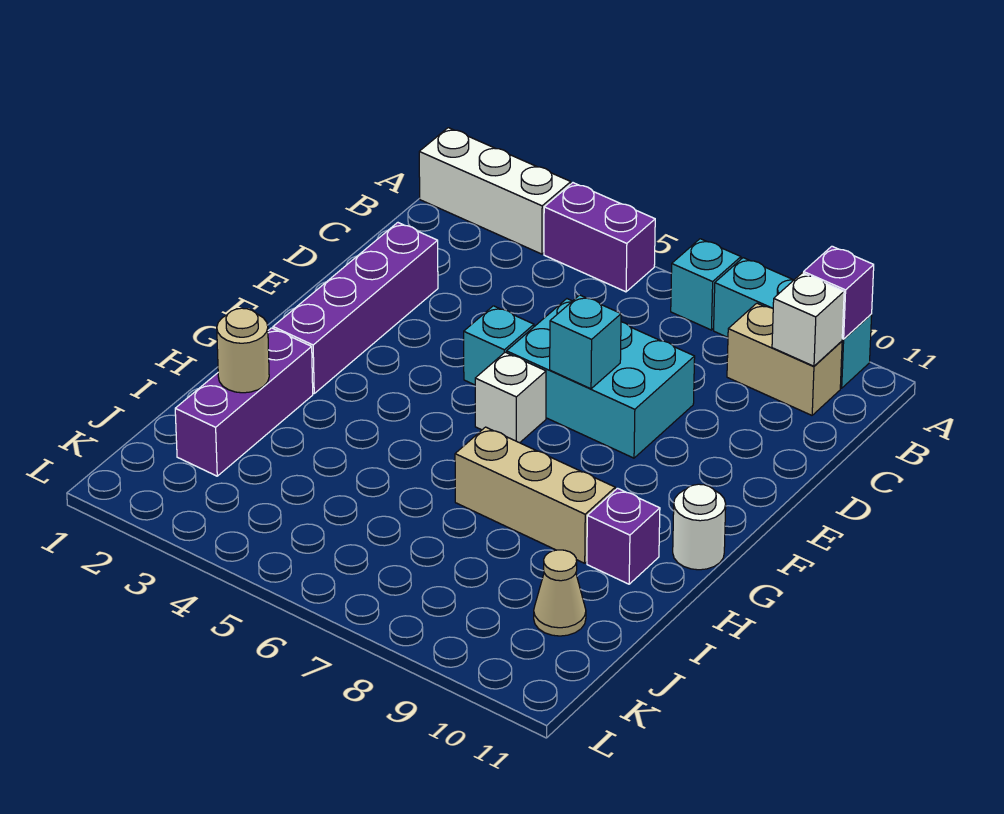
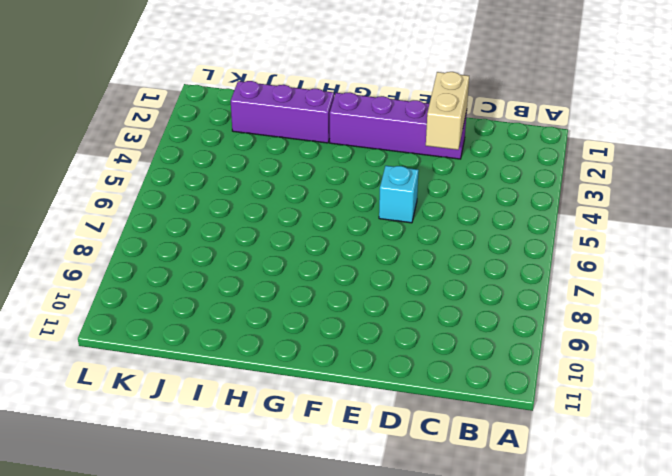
tan 1x2 brick [426,72,469,150] -> tan 1x2 brick moved to [727,303,842,415]
none -> white 1x3 brick [419,128,571,254]
none -> purple 1x2 brick [544,183,655,292]
none -> cyan 1x1 brick [671,239,741,330]

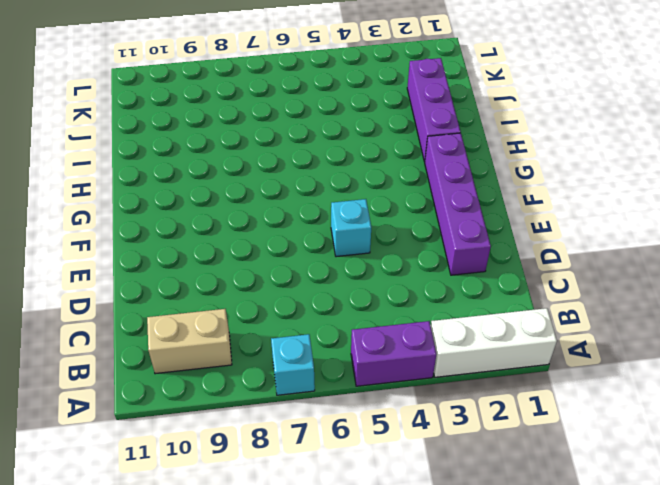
none -> cyan 1x3 brick [714,258,872,388]
none -> cyan 2x3 brick [507,299,695,458]
none -> white 1x1 brick [475,352,546,443]

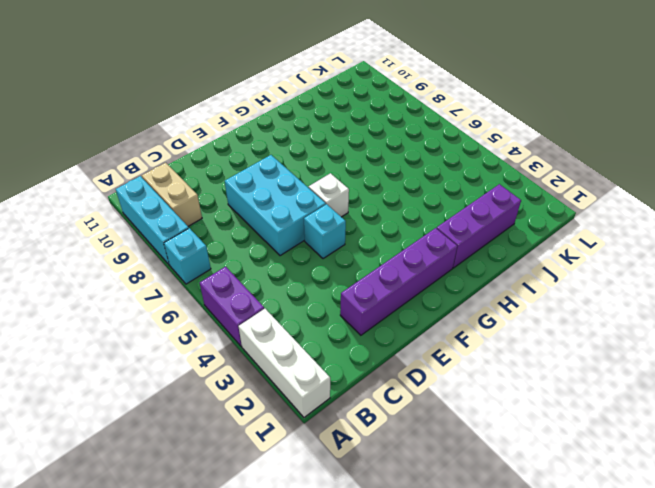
none -> white 1x1 round brick [673,484,726,570]
none -> tan 1x3 brick [455,427,615,563]
none -> purple 1x1 brick [587,488,660,584]

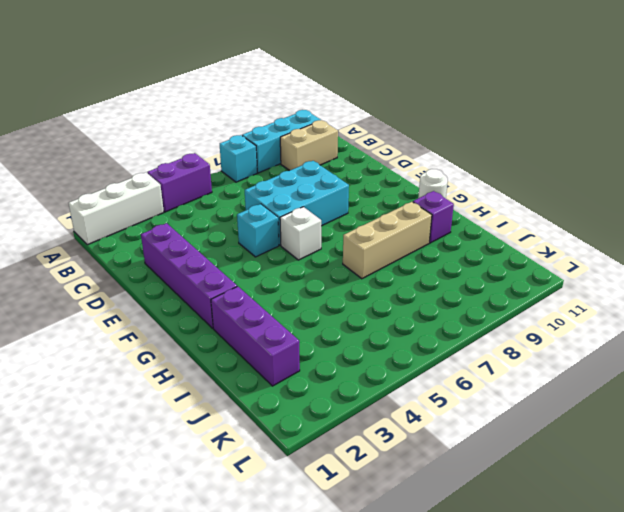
none -> tan 1x1 cone [534,550,586,636]
none -> purple 1x1 brick [804,246,874,339]
none -> white 1x1 brick [772,273,844,366]

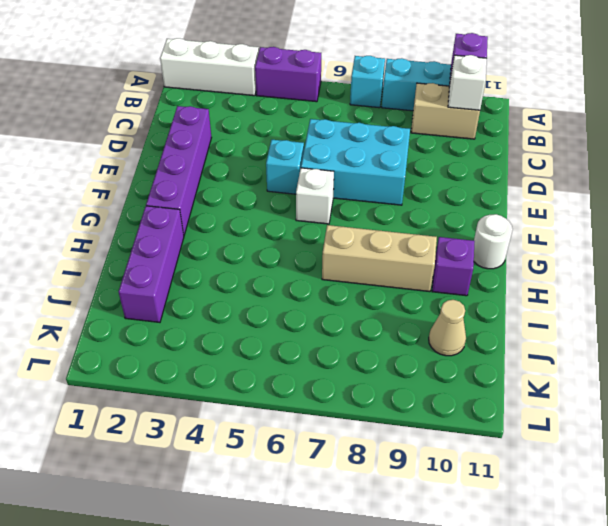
none -> cyan 1x1 brick [550,295,621,389]
none -> tan 1x1 round brick [217,308,269,393]

